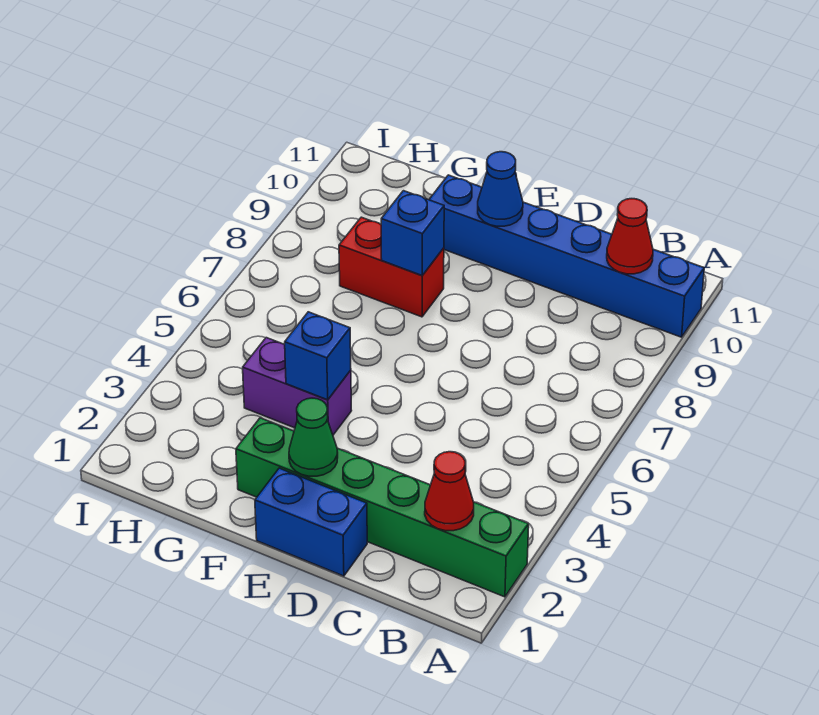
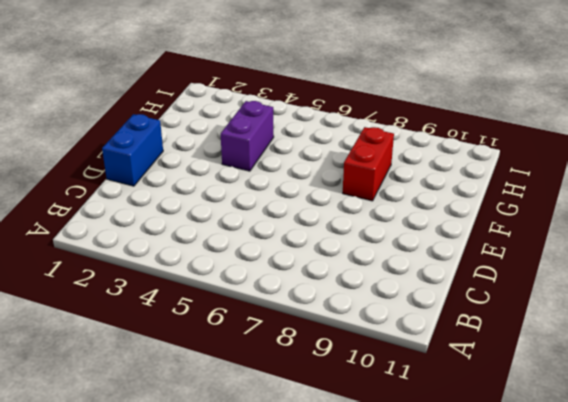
none -> green 1x6 brick [236,418,529,597]
none -> blue 1x6 brick [429,175,704,337]

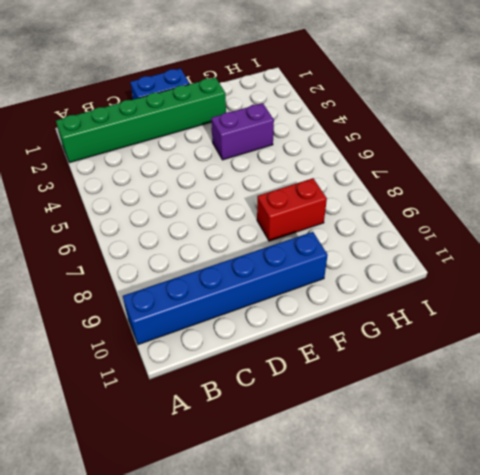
none -> red 1x1 cone [425,452,474,531]
none -> red 1x1 cone [607,199,653,274]

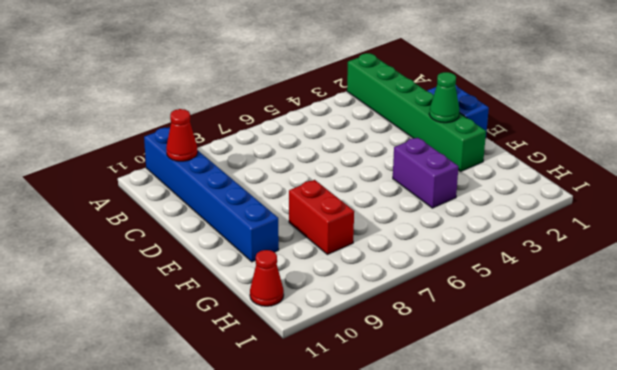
red 1x1 cone [250,250,284,306] -> red 1x1 cone moved to [425,452,474,531]
none -> blue 1x1 cone [478,152,523,226]
none -> blue 1x1 brick [284,312,351,400]

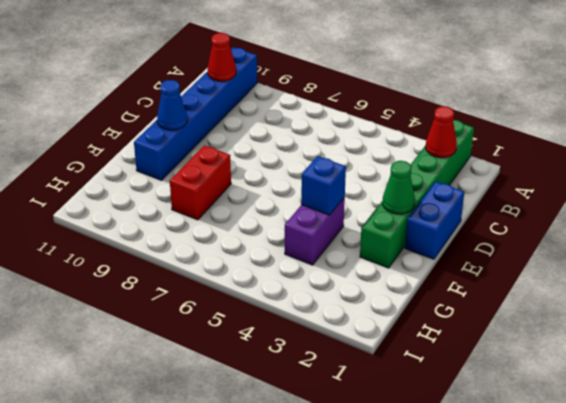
none -> blue 1x1 brick [381,191,444,275]

